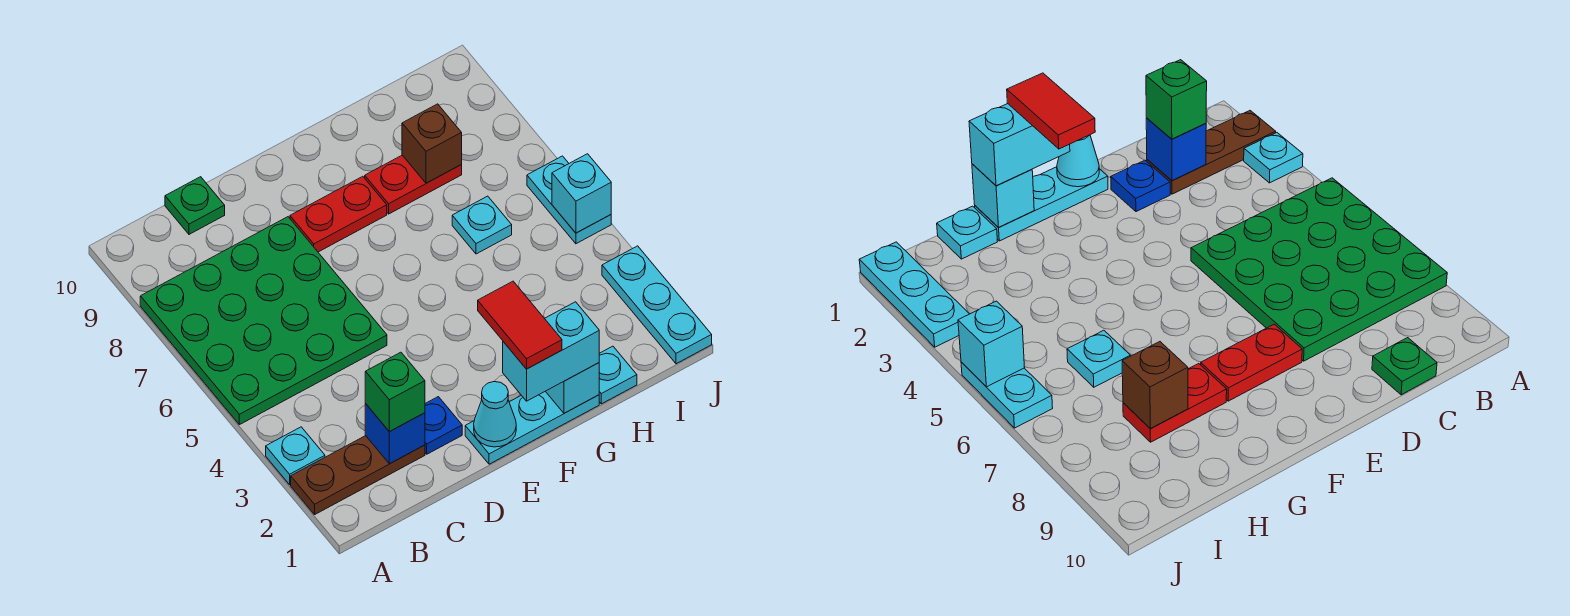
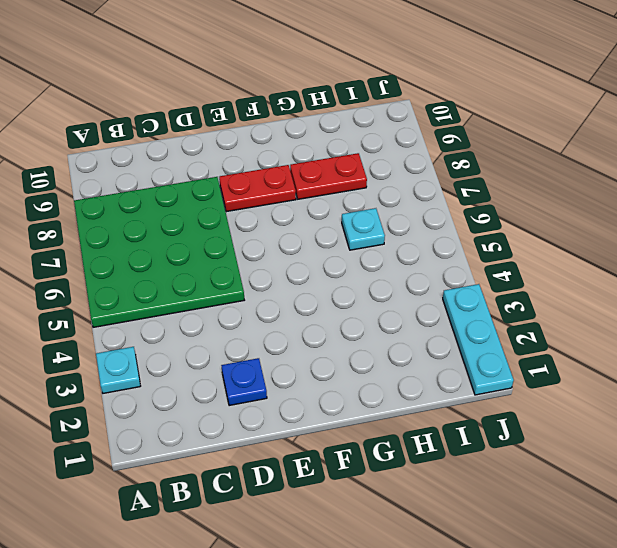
none -> brown 1x3 plate [291,436,425,514]
none -> green 1x1 plate [165,177,225,234]
none -> cyan 1x3 plate [465,391,599,464]

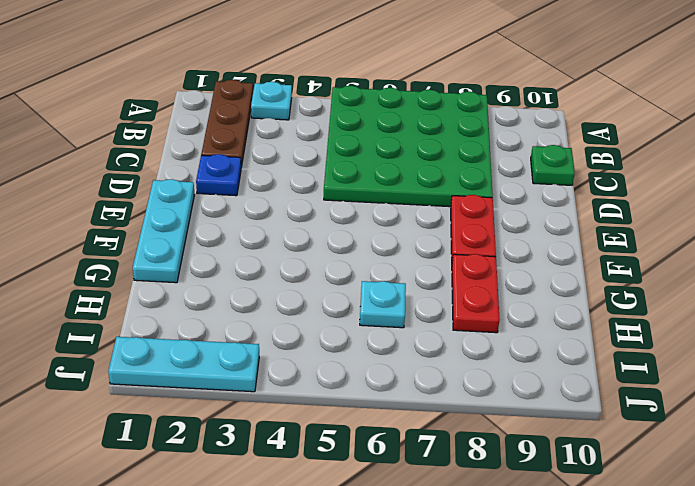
none -> cyan 1x1 plate [599,346,637,404]
none -> cyan 1x2 plate [527,156,611,244]
none -> blue 1x1 brick [365,404,425,464]

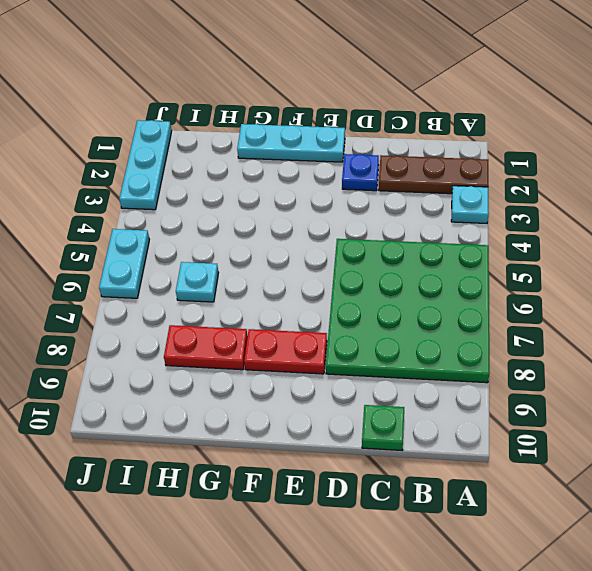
none -> cyan 1x1 plate [599,346,637,404]
none -> blue 1x1 brick [365,404,425,464]
none -> cyan 1x1 cone [474,382,516,447]

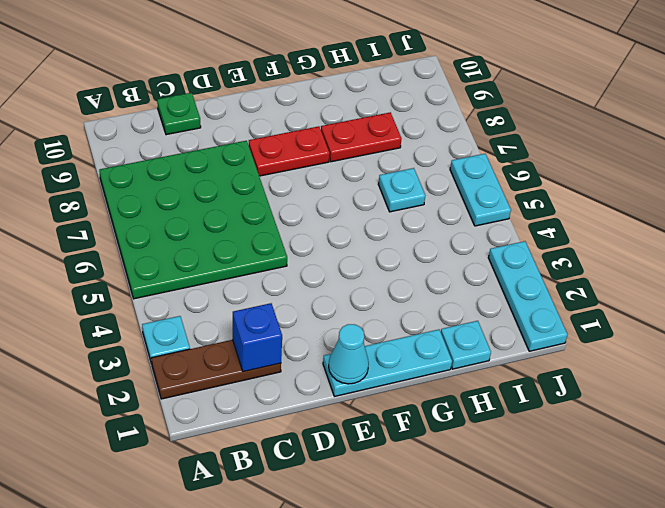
none -> blue 1x1 plate [425,397,462,454]
none -> cyan 1x1 brick [546,363,599,413]
none -> brown 1x1 brick [402,104,462,183]

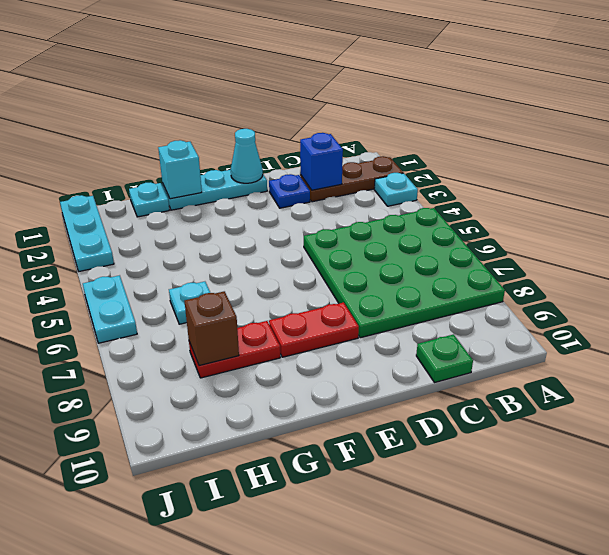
none -> cyan 1x1 brick [552,154,611,233]
none -> green 1x1 brick [365,352,425,432]
none -> cyan 1x2 brick [503,302,599,401]

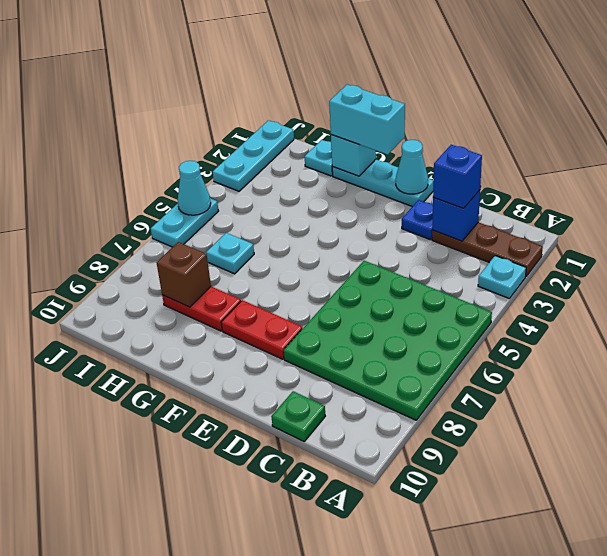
blue 1x1 brick [433,145,482,208] -> green 1x1 brick [365,352,425,432]
cyan 1x1 cone [178,161,211,215] -> cyan 1x1 brick [552,154,611,233]
none -> red 1x2 tile [478,281,562,369]

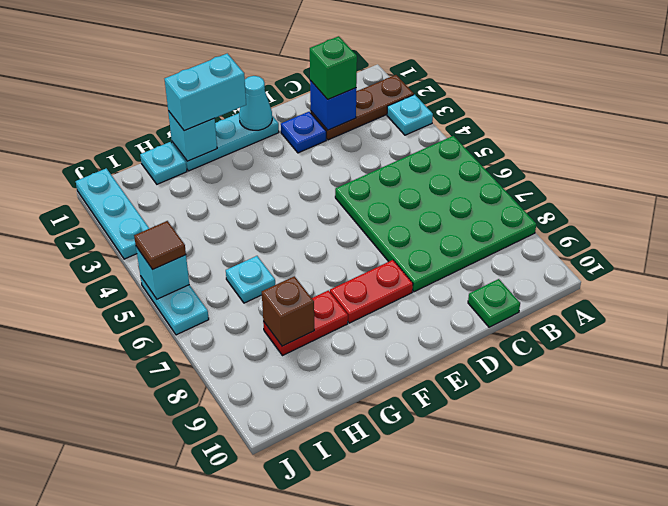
brown 1x1 tile [134,221,186,269] -> none
none -> red 1x2 tile [478,281,562,369]

